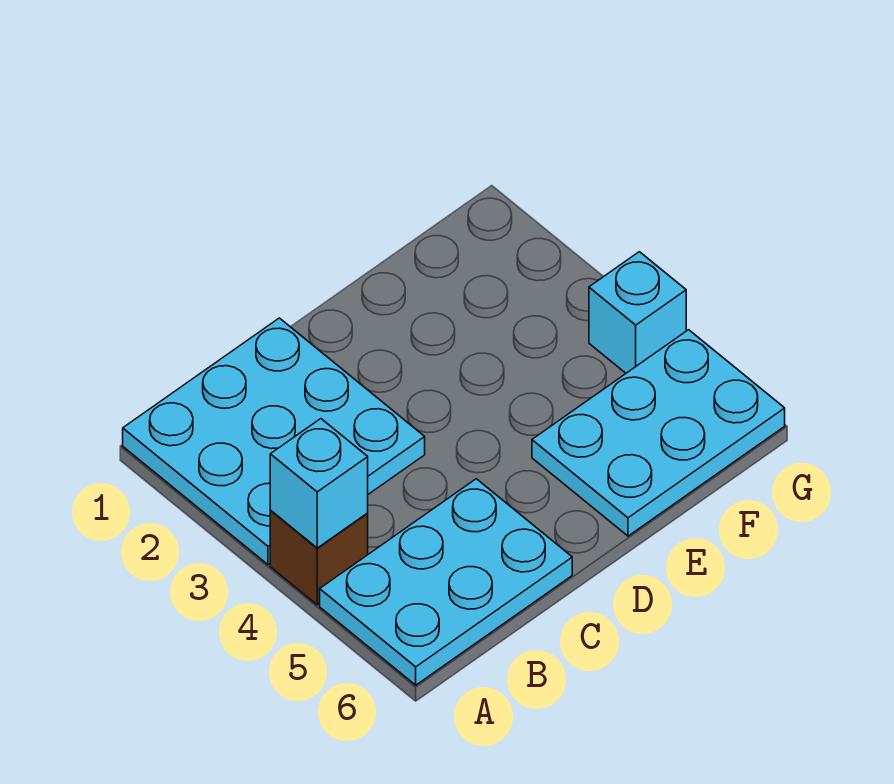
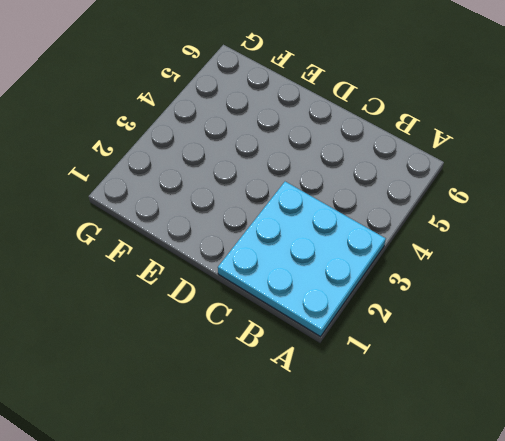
none -> brown 1x1 brick [270,511,368,605]
none -> cyan 2x3 plate [320,479,572,685]

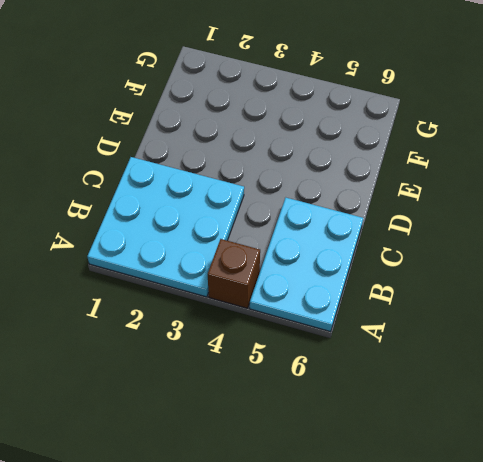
none -> cyan 2x3 plate [532,330,785,536]
none -> cyan 1x1 brick [589,252,686,373]

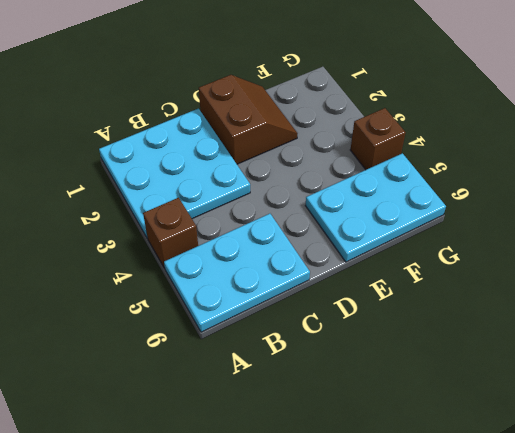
brown 2x2 slope [199,75,298,164] -> none
brown 1x1 brick [350,108,406,170] -> cyan 1x1 brick [589,252,686,373]
none -> cyan 1x1 brick [270,419,368,548]

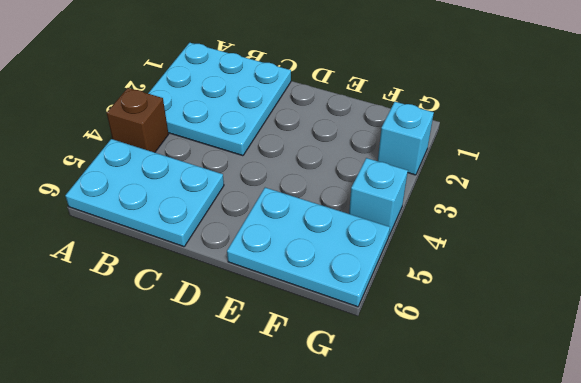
cyan 1x1 brick [378,102,434,175] -> cyan 1x1 brick moved to [270,419,368,548]

